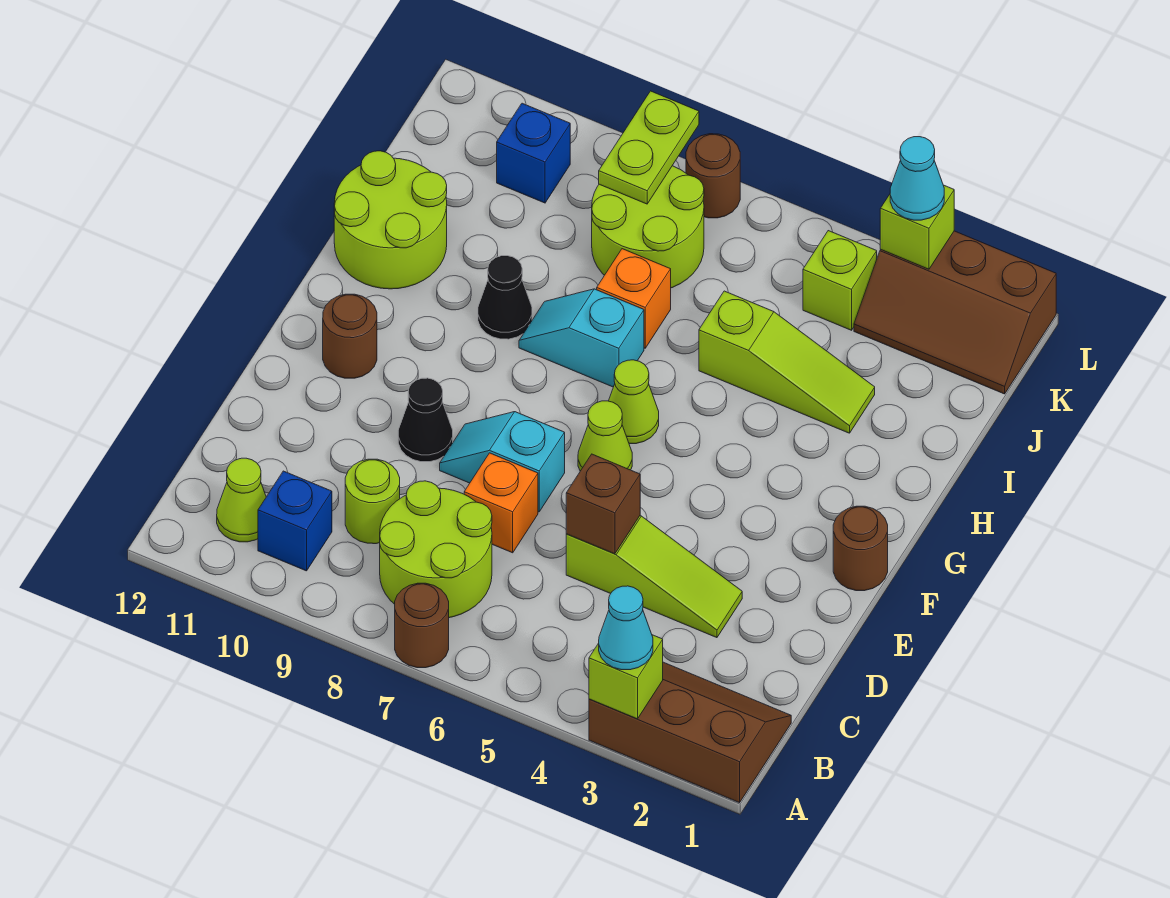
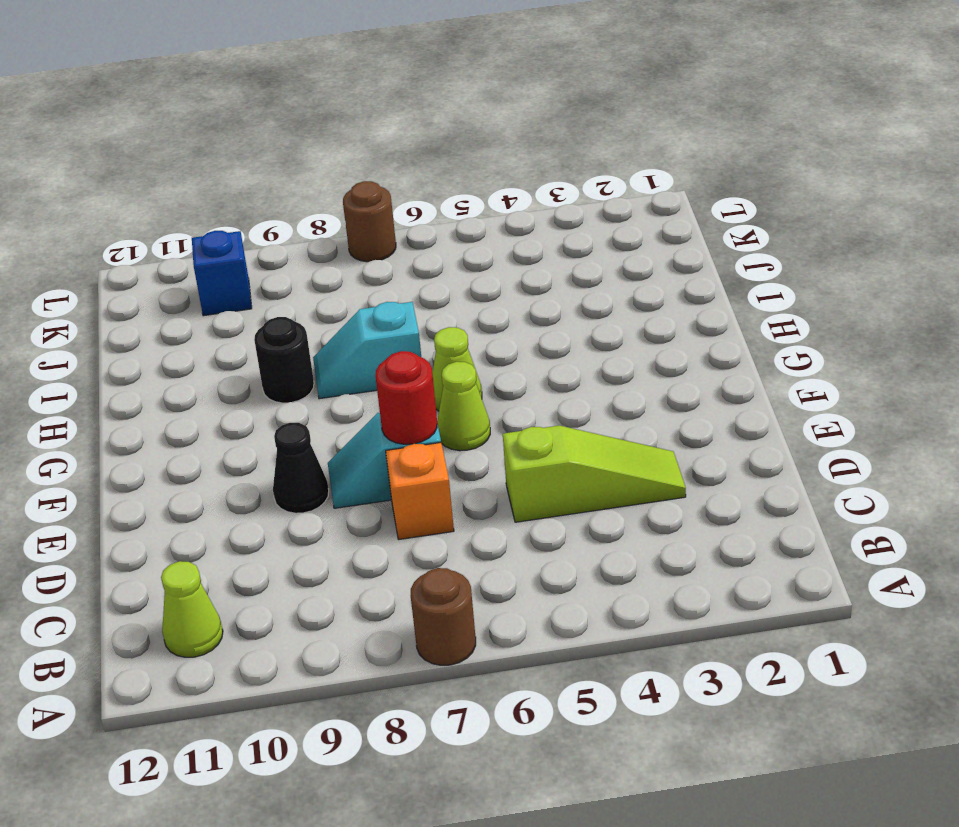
red 1x1 round brick [375,351,437,444] -> none
black 1x1 round brick [254,317,314,403] -> black 1x1 cone [478,256,532,339]
none -> brown 2x3 slope [589,662,791,803]
none -> lime 2x2 round brick [380,481,492,618]
none -> blue 1x1 brick [258,471,332,571]
none -> lime 1x1 round brick [345,459,400,544]

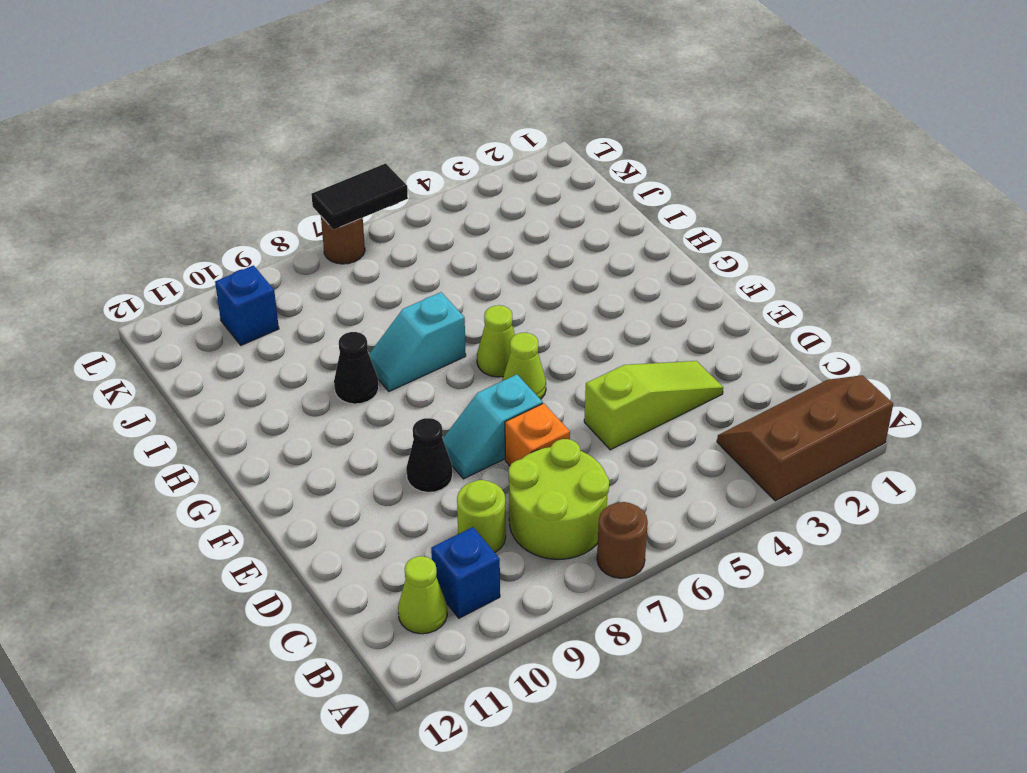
black 1x2 tile [311,163,408,230] -> none
none -> brown 1x1 round brick [833,506,888,591]
none -> brown 1x1 round brick [323,294,377,378]
none -> lime 2x2 round brick [334,151,447,289]
none -> lime 1x3 slope [699,291,875,433]

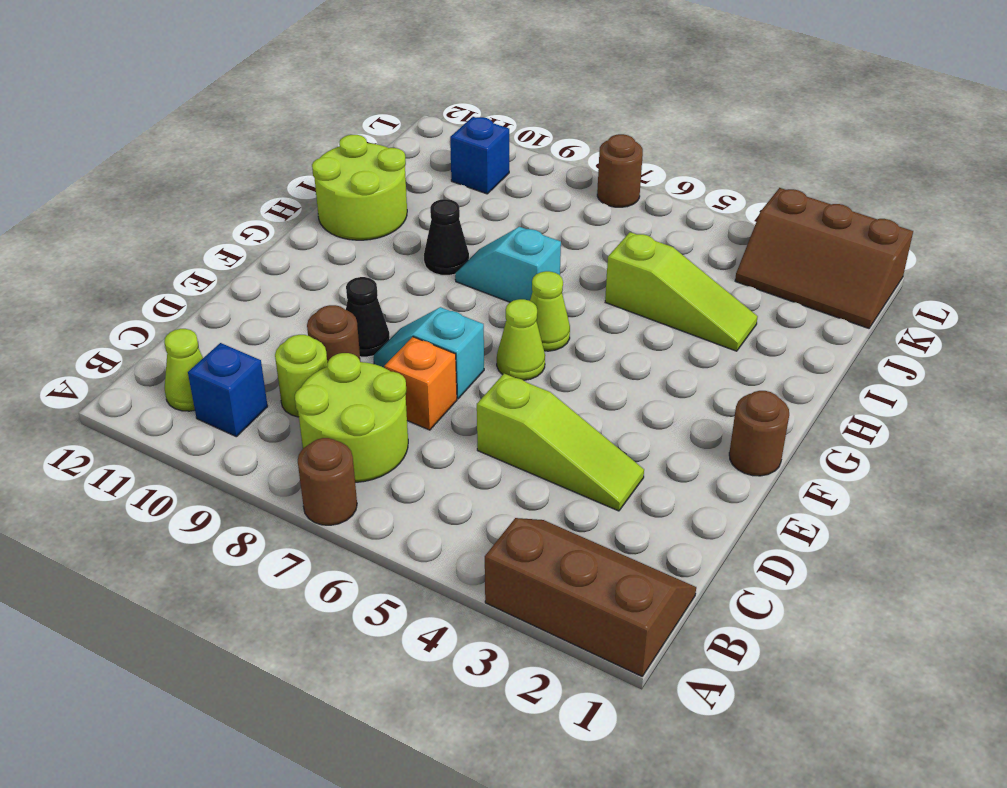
brown 1x1 round brick [307,305,360,363] -> brown 1x1 round brick moved to [323,294,377,378]
none -> orange 1x1 brick [597,249,671,348]
none -> lime 2x2 round brick [592,166,704,288]
none -> lime 1x1 brick [803,231,877,330]
none -> lime 1x1 brick [589,635,663,719]

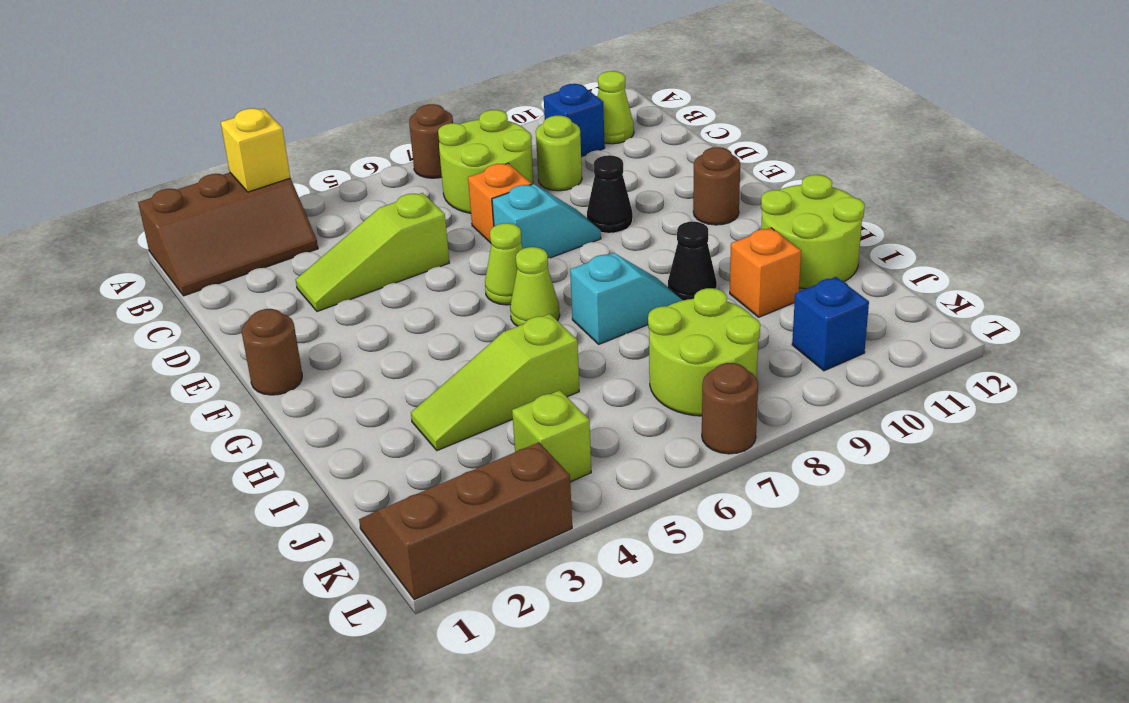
yellow 1x1 brick [221,108,290,192] -> lime 1x1 brick [589,635,663,719]
orange 1x1 brick [730,228,801,317] -> orange 1x1 brick moved to [597,249,671,348]
none -> brown 1x1 brick [566,454,640,554]
none -> lime 1x2 plate [599,91,699,204]
none -> lime 1x1 brick [880,185,954,269]
none -> cyan 1x1 cone [599,586,653,670]

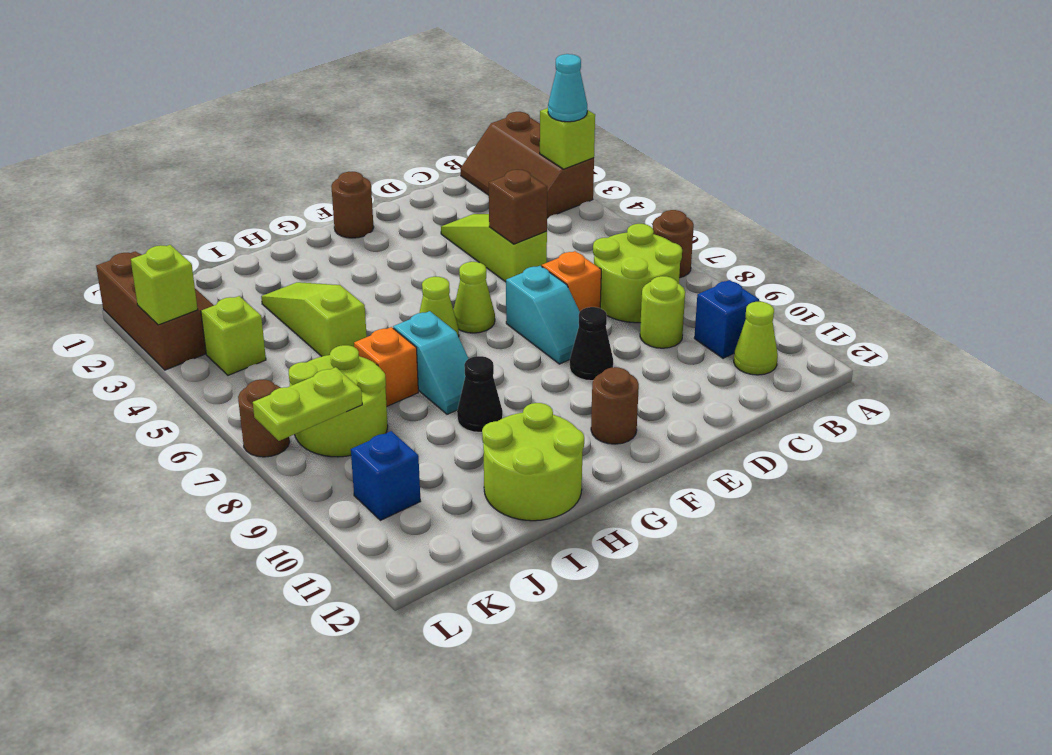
none -> cyan 1x1 cone [890,137,944,220]

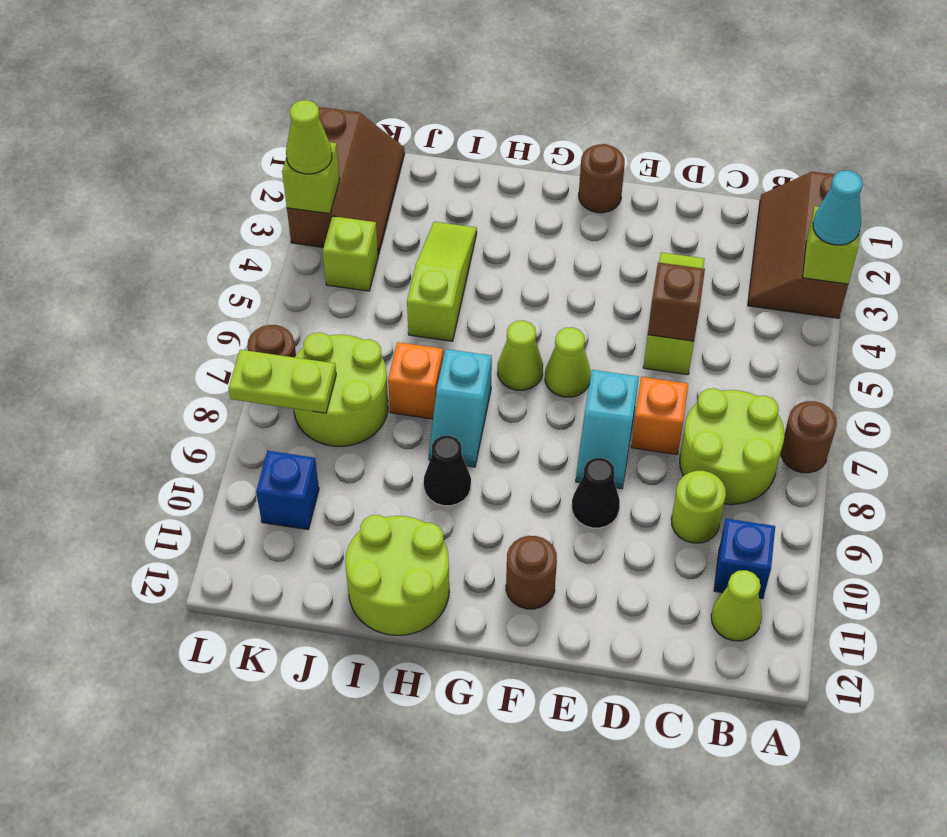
lime 1x1 cone [286,100,332,174] -> cyan 1x1 cone [890,137,944,220]

